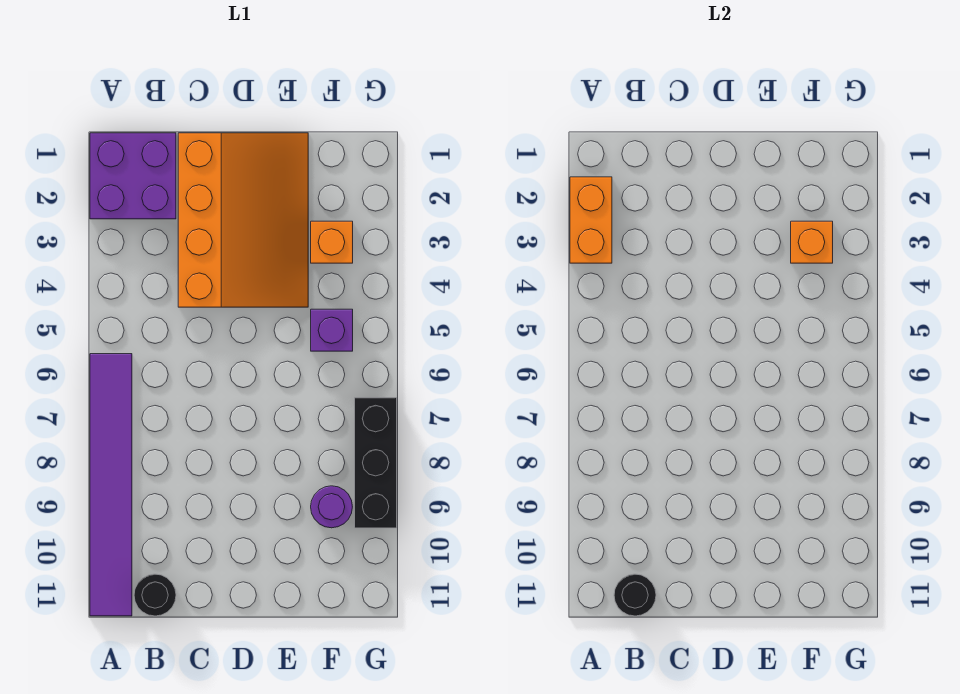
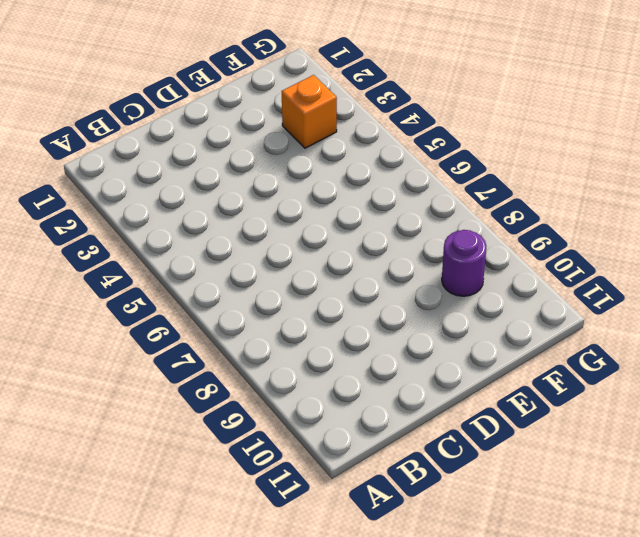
none -> purple 2x2 brick [90,133,176,219]
none -> purple 1x6 tile [90,354,132,616]

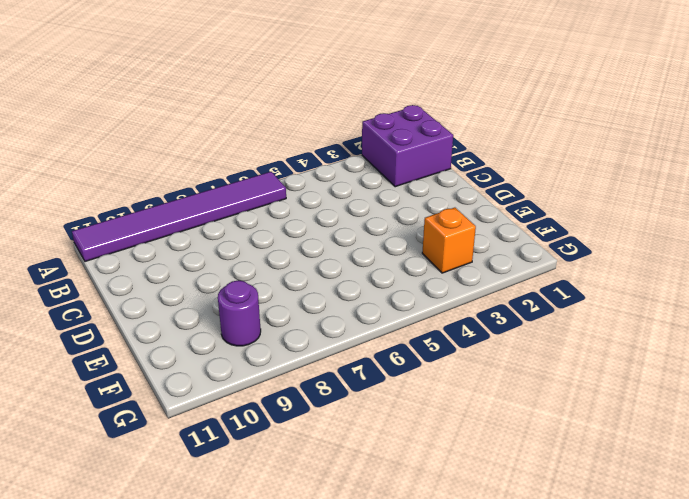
none -> black 1x1 round brick [134,574,176,616]
none -> orange 3x4 slope [178,133,308,307]

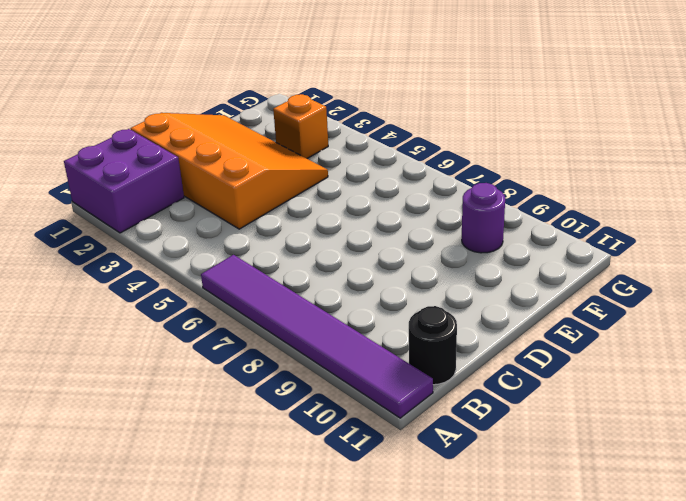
none -> purple 1x1 brick [311,309,353,351]
none -> black 1x3 brick [355,398,397,528]

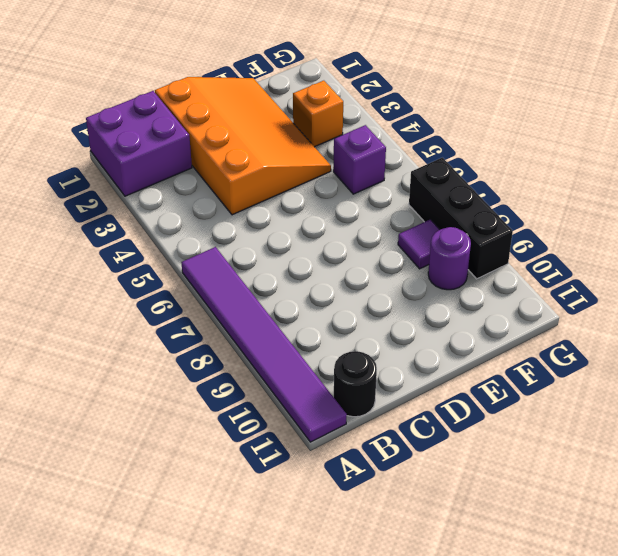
purple 1x1 tile [398,219,440,269] -> none
none -> orange 1x2 brick [570,177,612,263]
none -> black 1x1 round brick [614,574,656,616]

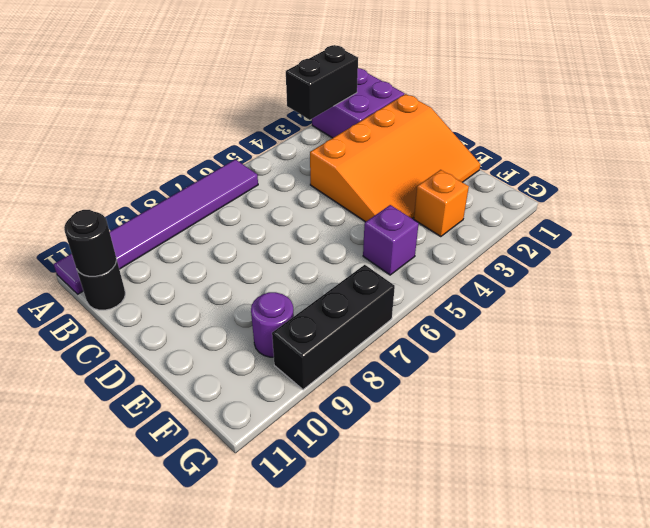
black 1x2 brick [286,45,358,120] -> orange 1x2 brick [570,177,612,263]
none -> orange 1x1 brick [791,221,833,263]

